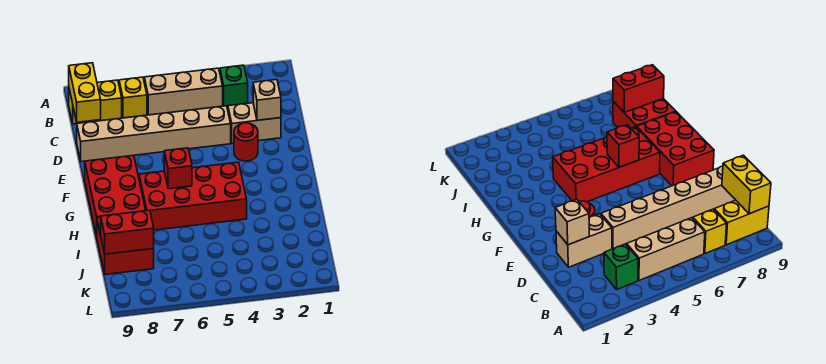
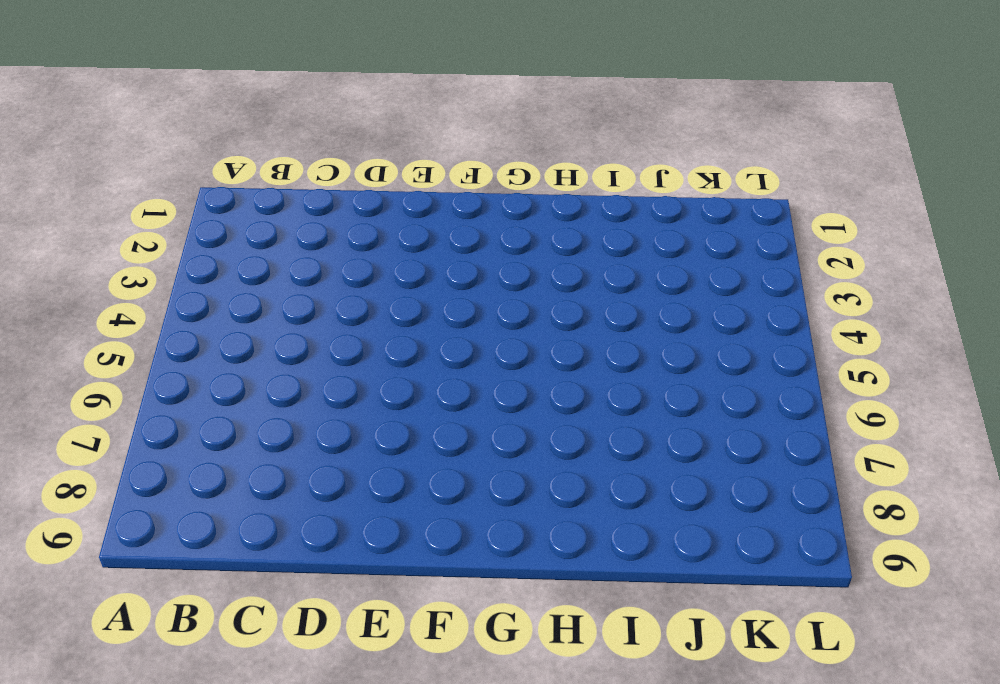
none -> green 1x1 brick [220,65,248,106]
none -> tan 1x3 brick [144,68,223,115]
none -> yellow 1x1 brick [119,77,147,118]

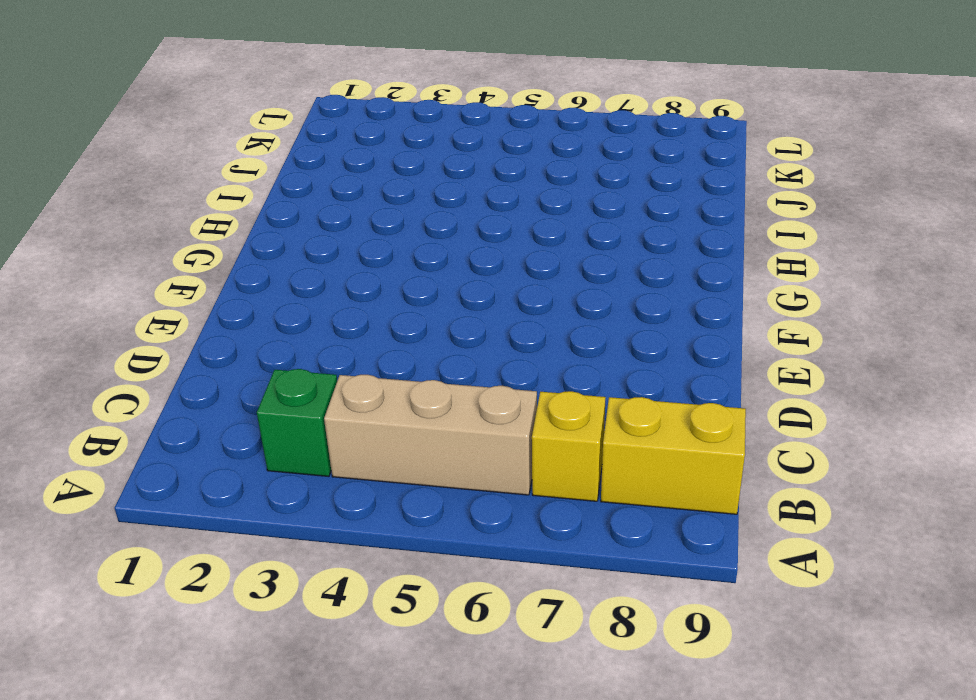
none -> tan 1x2 brick [228,103,281,144]
none -> tan 1x6 brick [77,106,231,162]
none -> red 1x1 round brick [234,123,258,161]

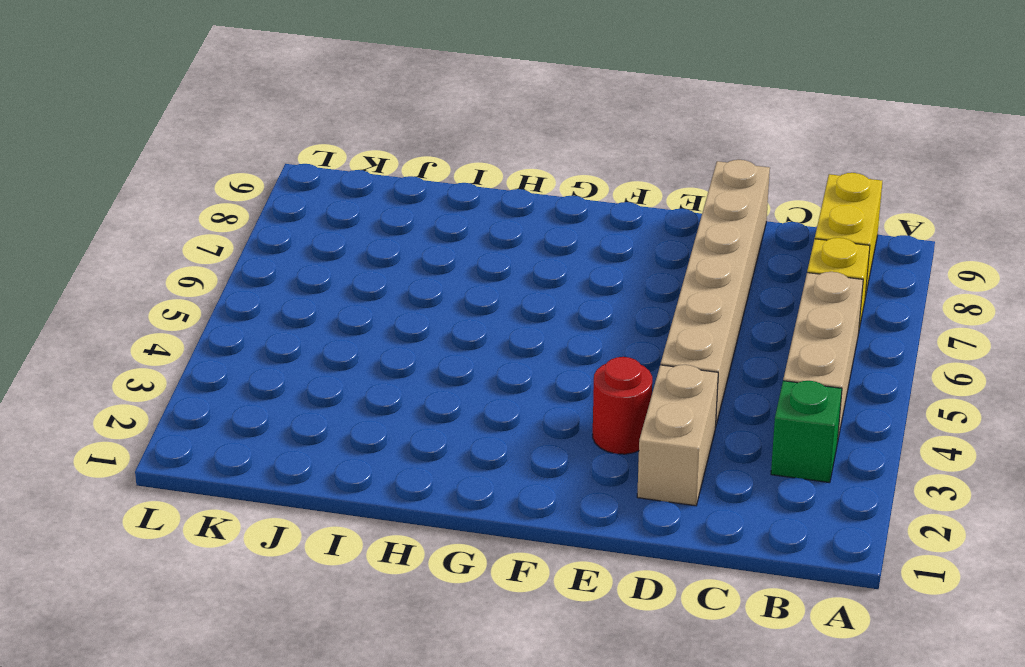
none -> red 2x3 brick [85,155,146,236]
none -> red 2x4 brick [139,162,247,230]
none -> red 2x2 brick [97,217,154,274]

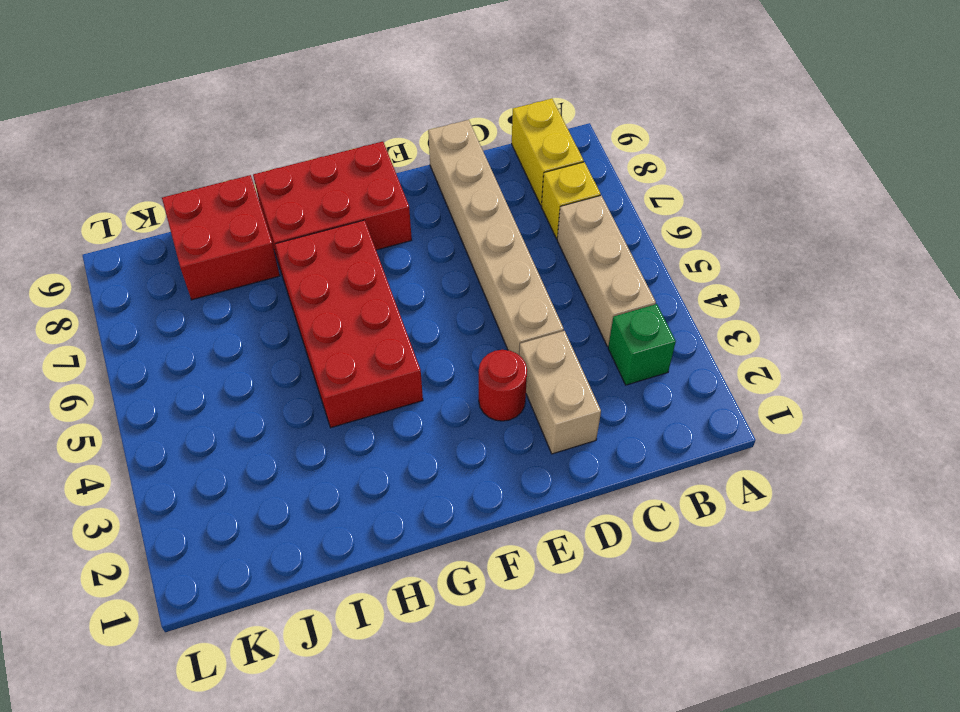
none -> yellow 1x2 brick [69,63,101,122]
none -> tan 1x1 brick [253,80,281,120]
none -> red 1x1 brick [164,148,192,189]

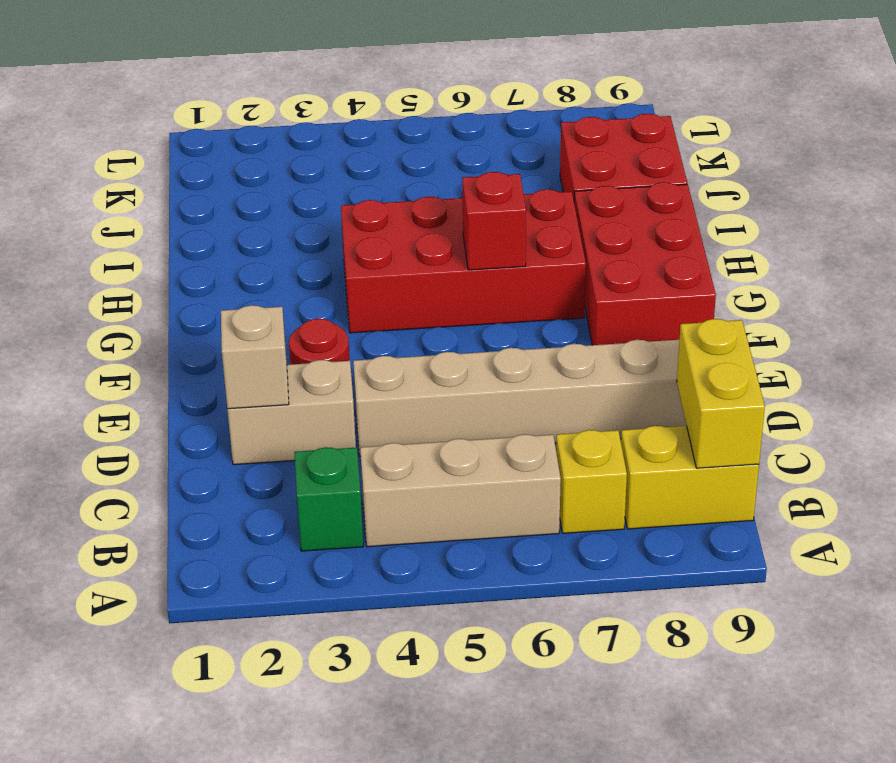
none -> red 1x2 brick [101,210,154,254]

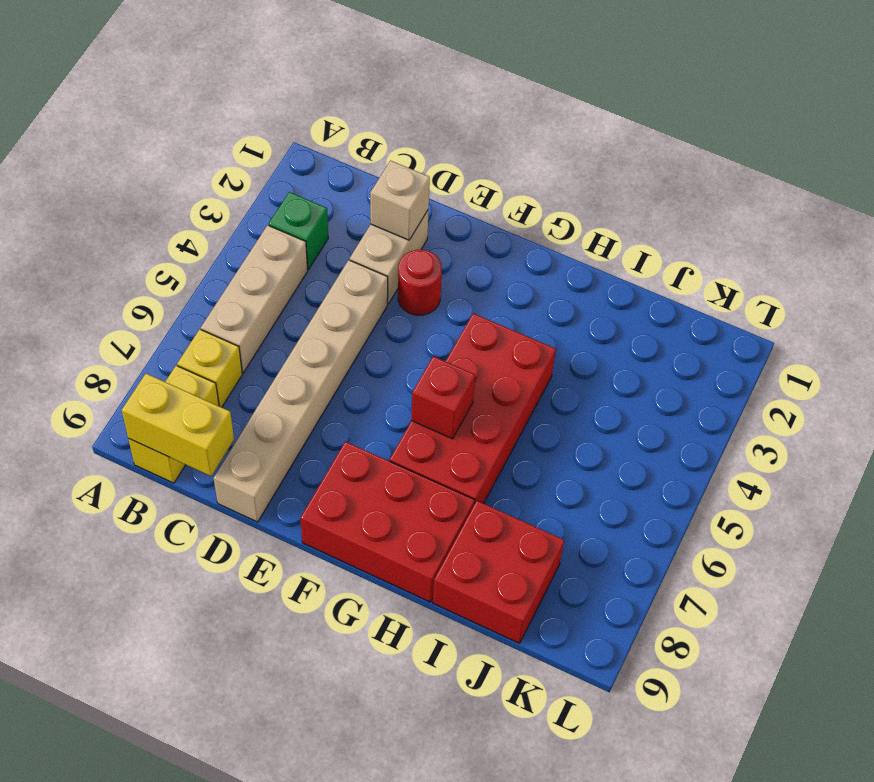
none -> red 1x2 brick [101,210,154,254]

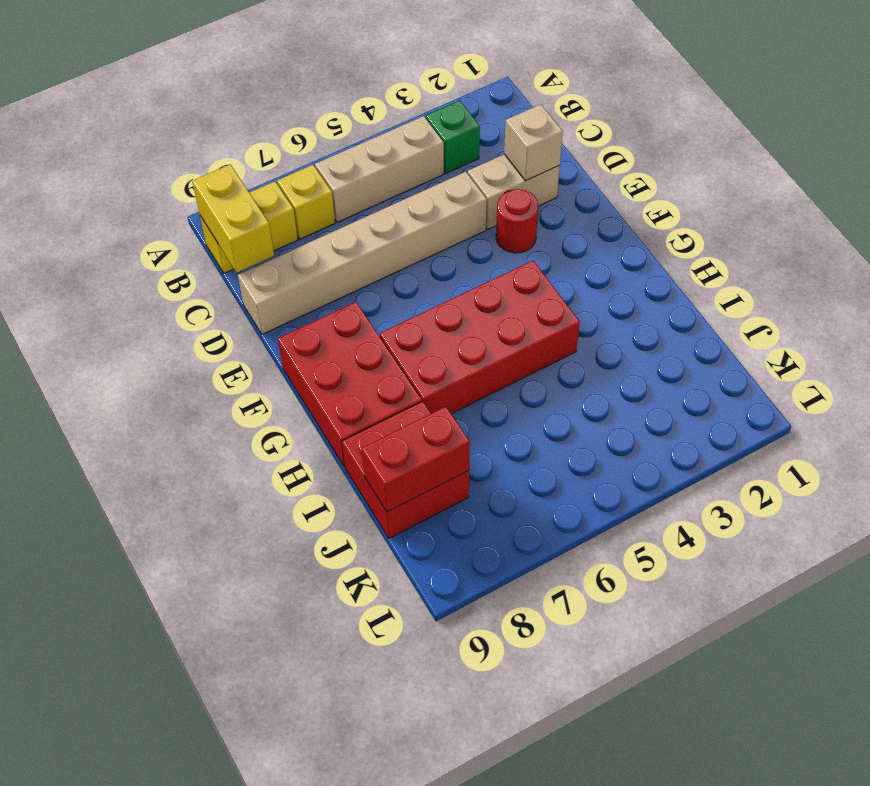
none -> red 1x1 brick [164,148,192,189]

